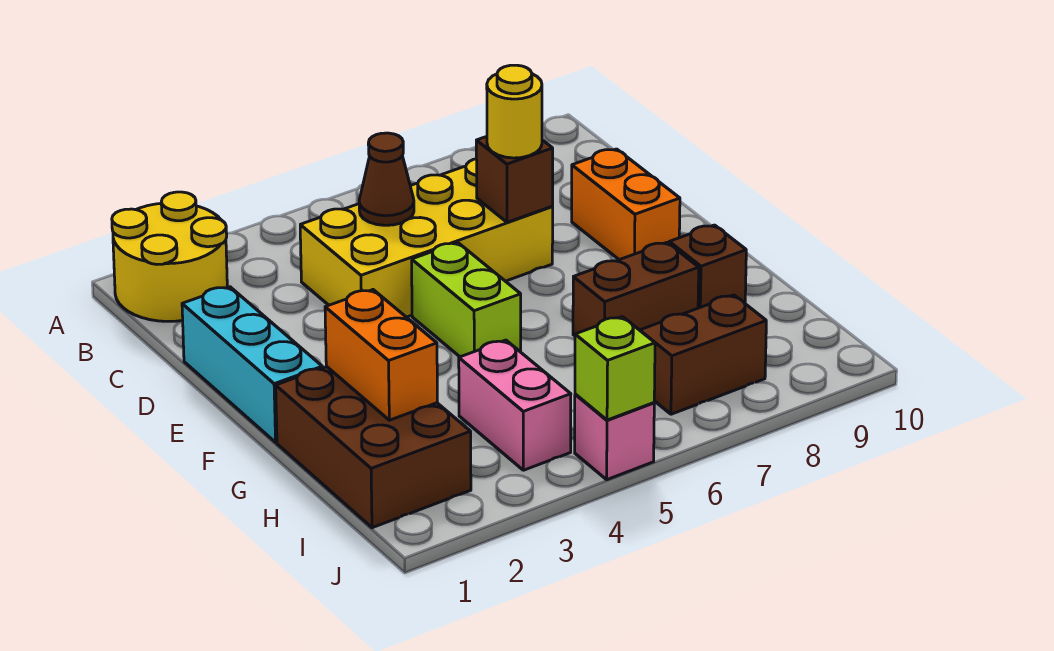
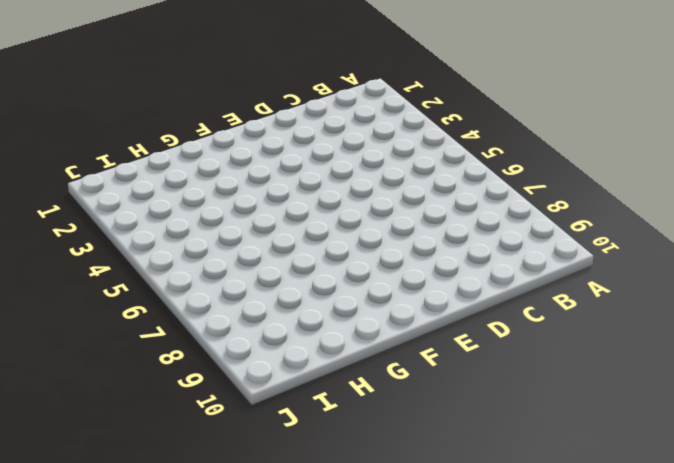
none -> yellow 2x2 round brick [112,192,227,321]
none -> yellow 2x4 brick [300,159,553,317]
none -> cyan 1x3 brick [182,287,322,442]

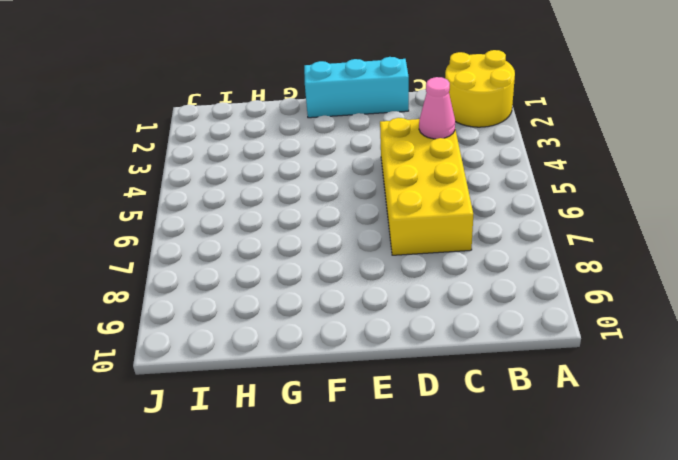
pink 1x1 cone [419,77,455,139] -> none
none -> orange 1x2 brick [572,149,680,260]
none -> lime 1x2 brick [412,243,521,357]
none -> brown 2x3 brick [276,367,471,528]

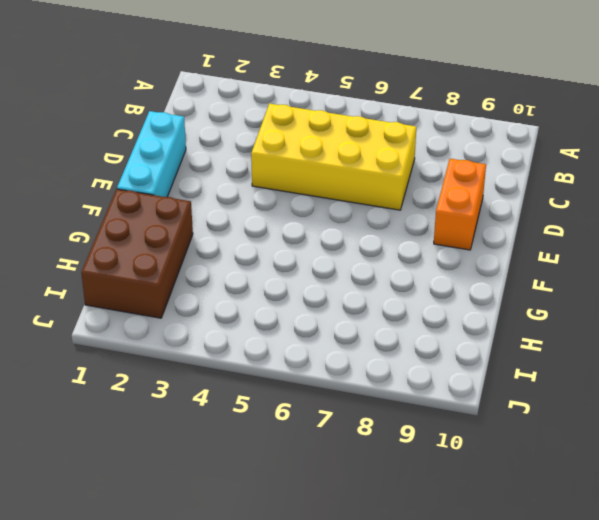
none -> yellow 2x2 round brick [112,192,227,321]
none -> lime 1x2 brick [412,243,521,357]
none -> brown 1x2 brick [573,243,699,336]

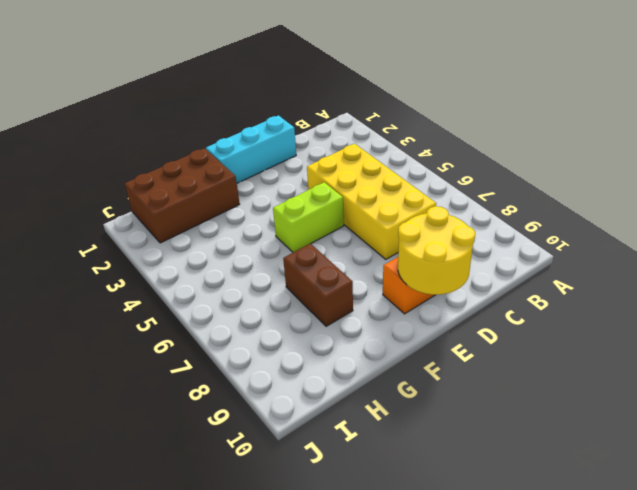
yellow 2x2 round brick [398,206,475,295] -> yellow 2x2 round brick moved to [112,192,227,321]
none -> brown 1x1 brick [669,225,746,308]
none -> pink 1x2 brick [459,340,571,470]
none -> brown 1x2 brick [640,295,766,414]

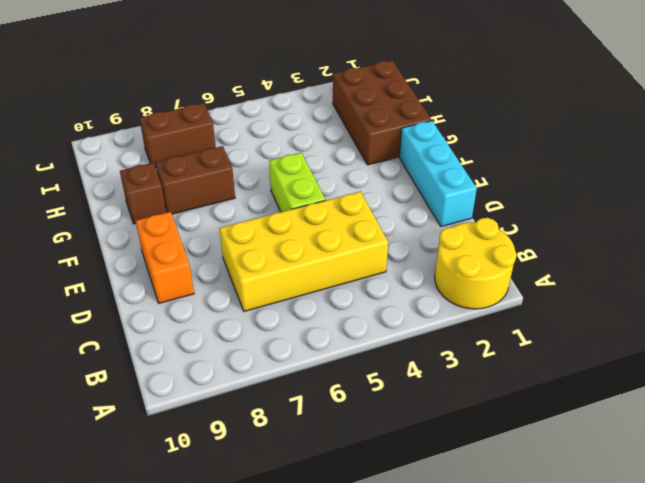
none -> pink 1x2 brick [459,340,571,470]
none -> pink 1x1 brick [575,394,654,480]
none -> brown 1x1 cone [359,133,414,225]

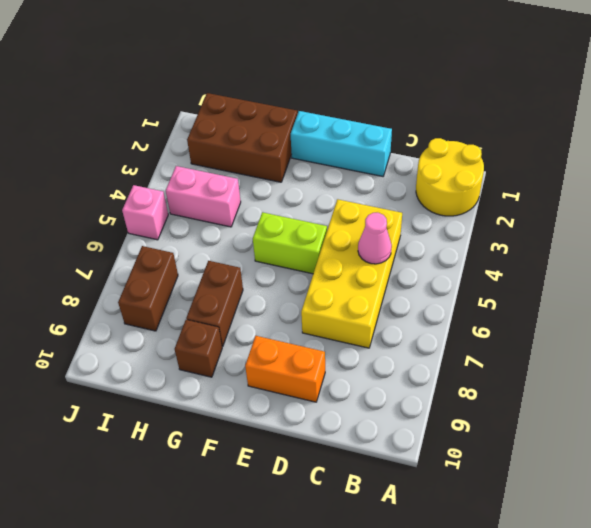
pink 1x1 cone [358,213,392,264] -> brown 1x1 cone [359,133,414,225]
none -> brown 1x1 brick [476,137,553,222]
none -> orange 1x2 brick [325,290,437,420]
none -> lime 1x1 brick [575,317,655,420]

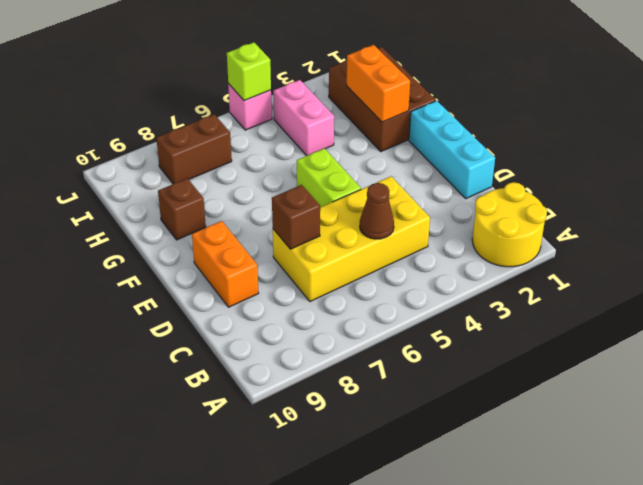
none -> brown 1x2 brick [573,243,699,336]
none -> yellow 1x1 round brick [487,65,542,158]

